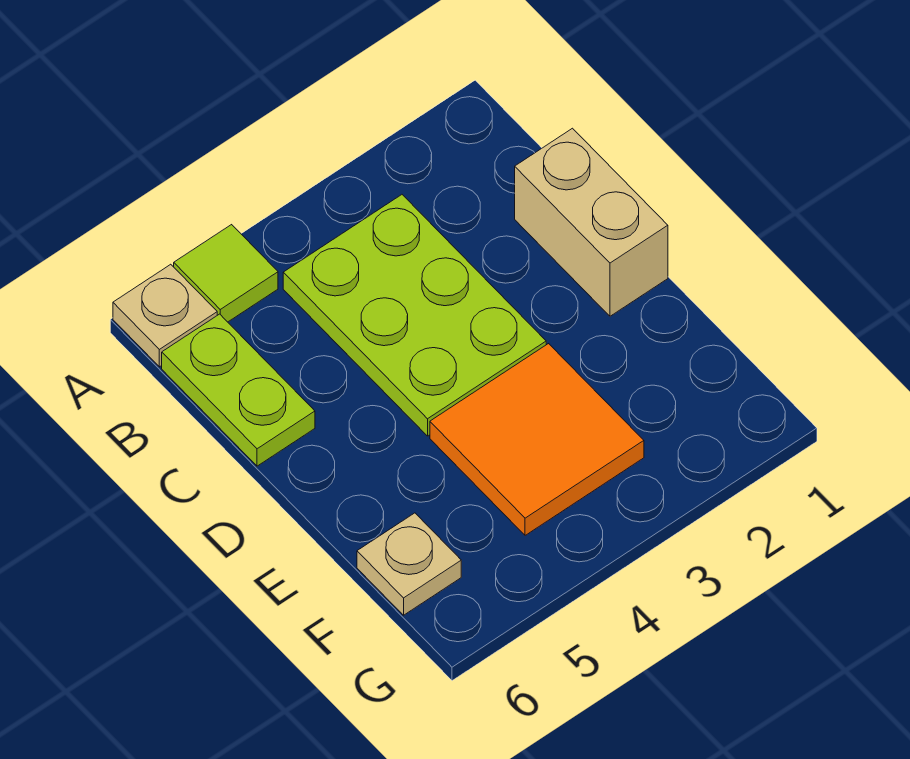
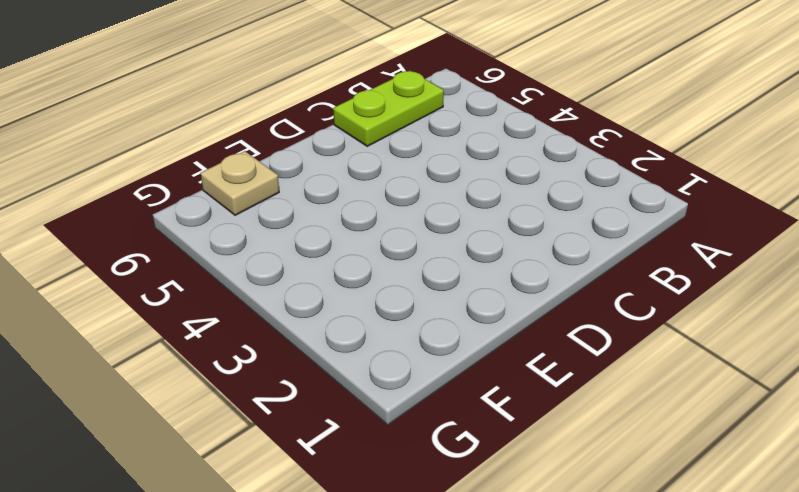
none -> lime 1x1 tile [174,225,278,322]
none -> tan 1x1 plate [113,264,217,367]

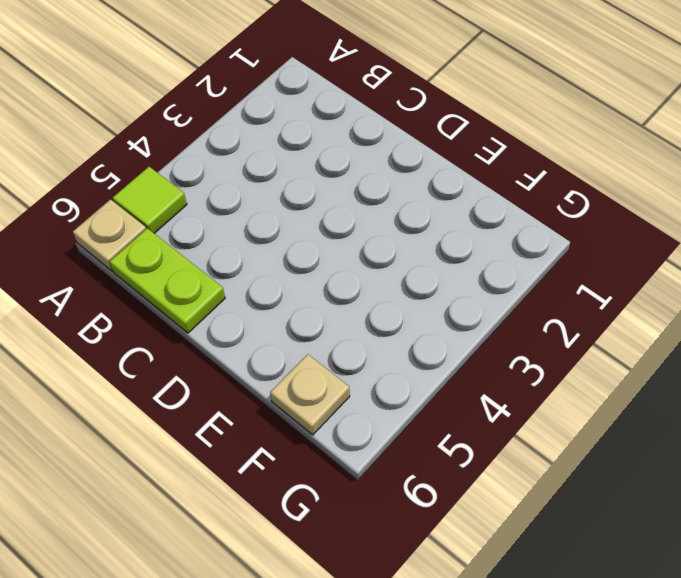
none -> lime 2x3 plate [283,195,546,436]
none -> tan 1x2 brick [515,128,668,316]

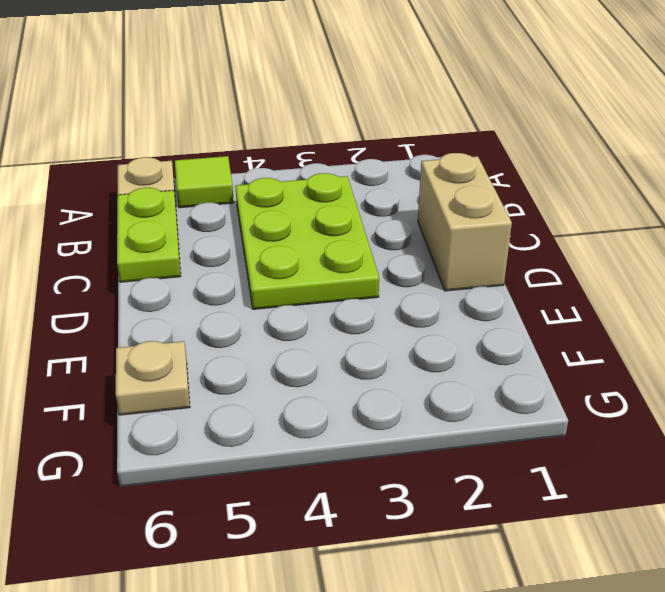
none -> orange 2x2 tile [430,344,644,535]

